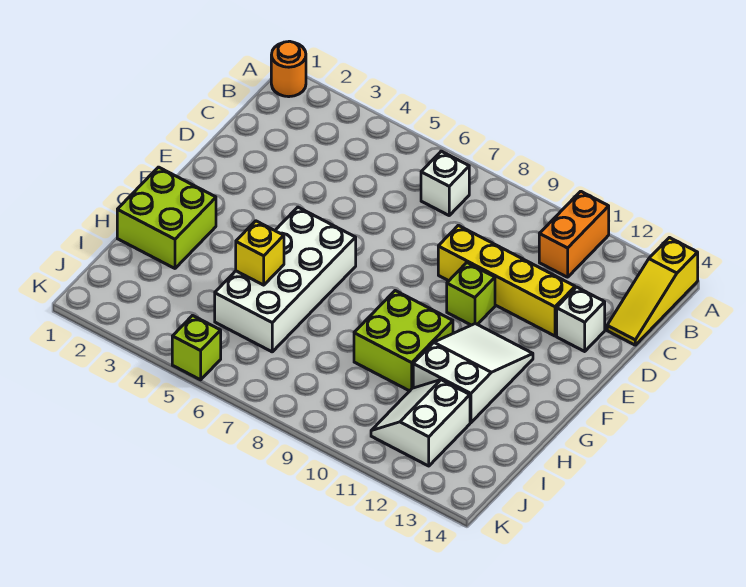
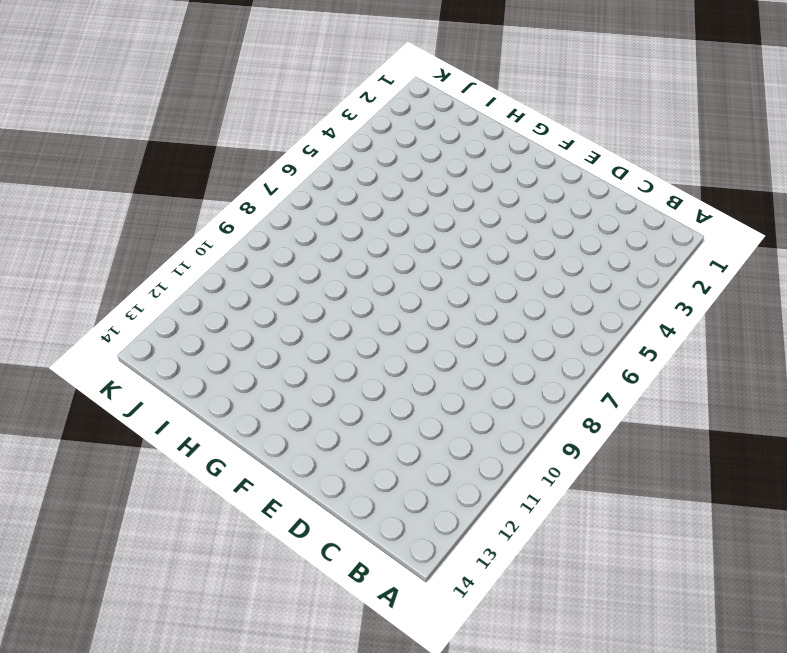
none -> orange 1x1 round brick [271,41,306,97]
none -> orange 1x2 brick [539,191,609,277]
none -> yellow 1x3 slope [607,238,698,345]

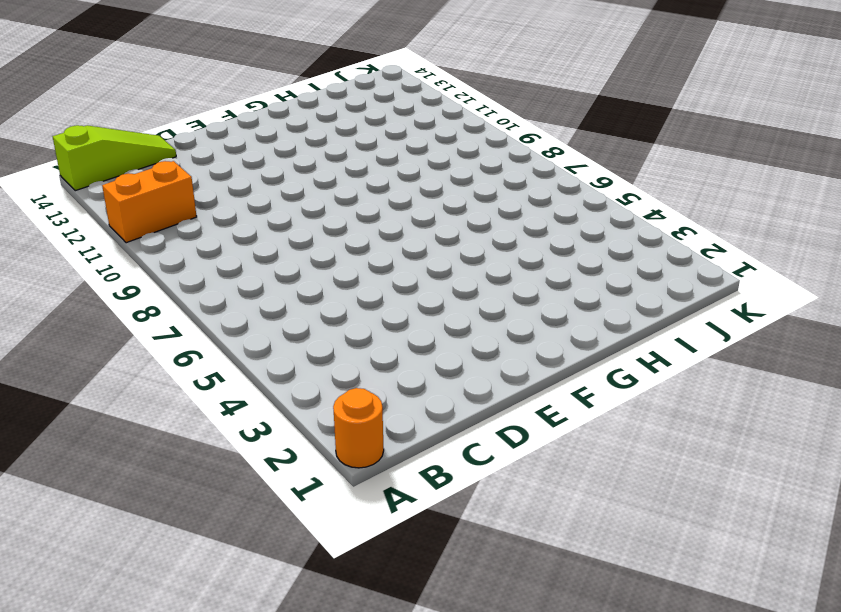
lime 1x3 slope [53,125,176,191] -> yellow 1x3 slope [607,238,698,345]
none -> white 1x1 brick [421,151,469,215]
none -> yellow 1x4 brick [438,225,575,336]
none -> white 1x1 brick [557,287,605,351]

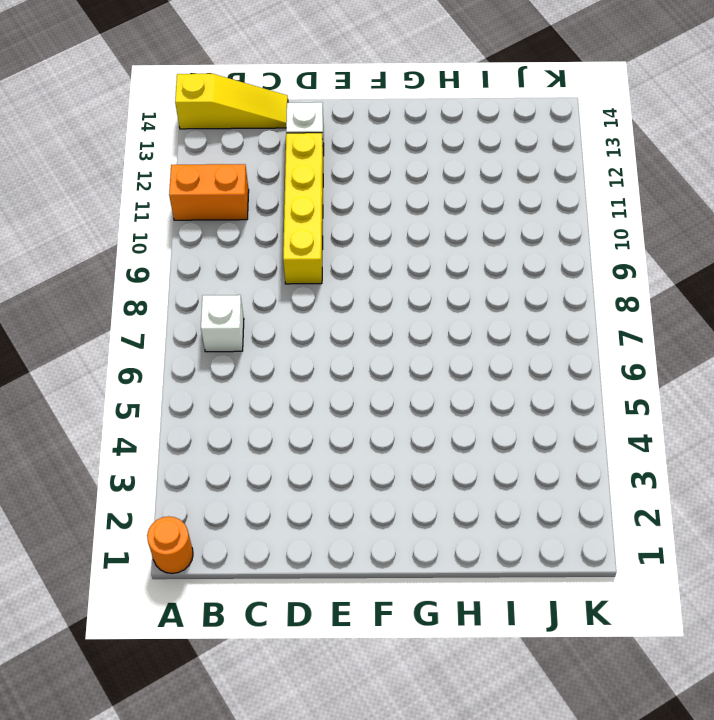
none -> lime 1x1 brick [447,263,495,325]
none -> white 2x4 brick [215,207,356,352]
none -> white 2x3 slope [413,324,533,423]

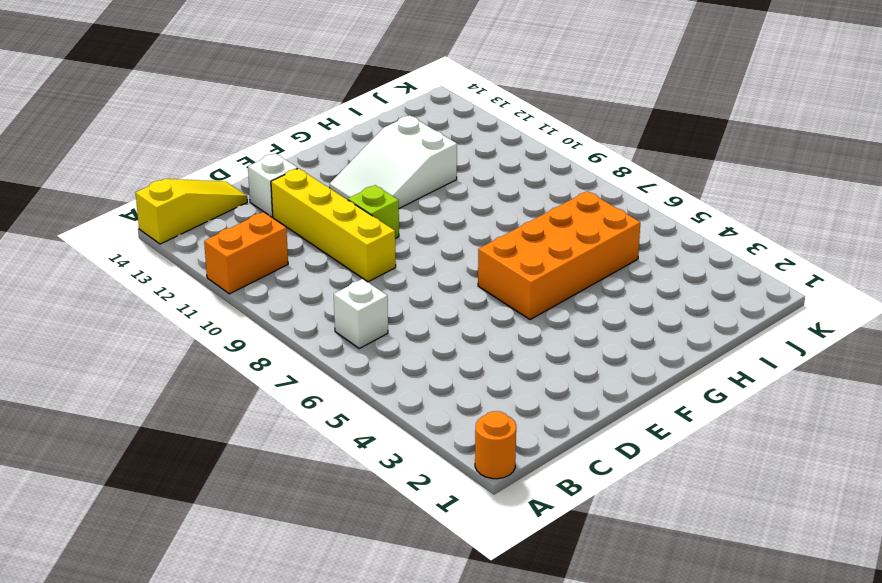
orange 2x4 brick [478,191,640,320] -> white 2x4 brick [215,207,356,352]
none -> lime 2x2 brick [117,167,216,268]
none -> lime 2x2 brick [354,291,453,391]
none -> white 2x2 slope [371,380,470,466]

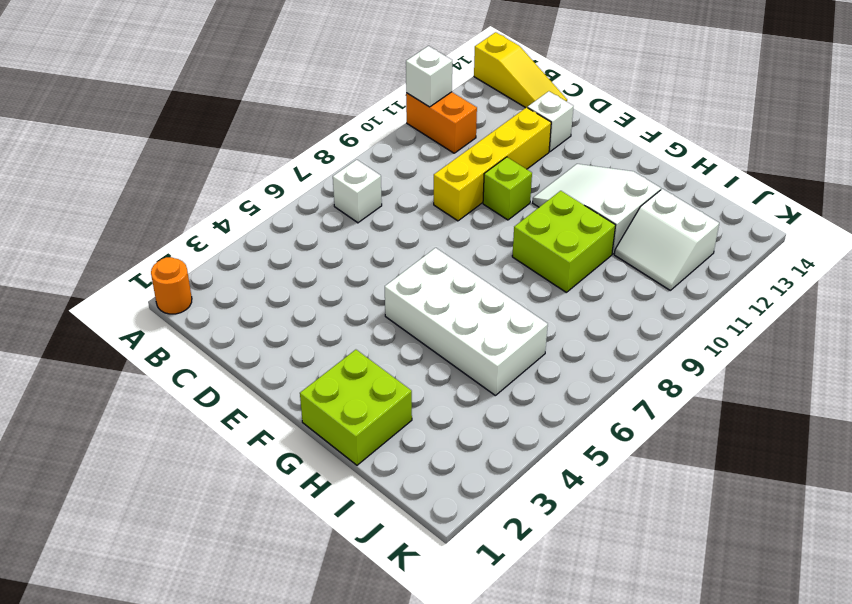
white 1x1 brick [406,46,452,107] -> none
none -> lime 1x1 brick [172,316,221,380]
none -> yellow 1x1 brick [236,221,284,285]

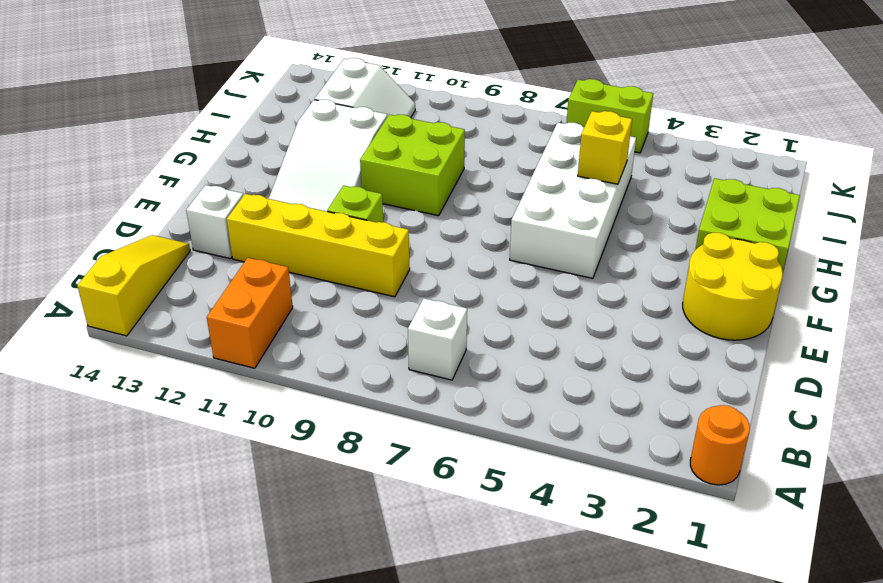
yellow 2x2 round brick [683,233,783,340] -> none
lime 1x2 brick [566,79,653,153] -> lime 1x1 brick [172,316,221,380]

